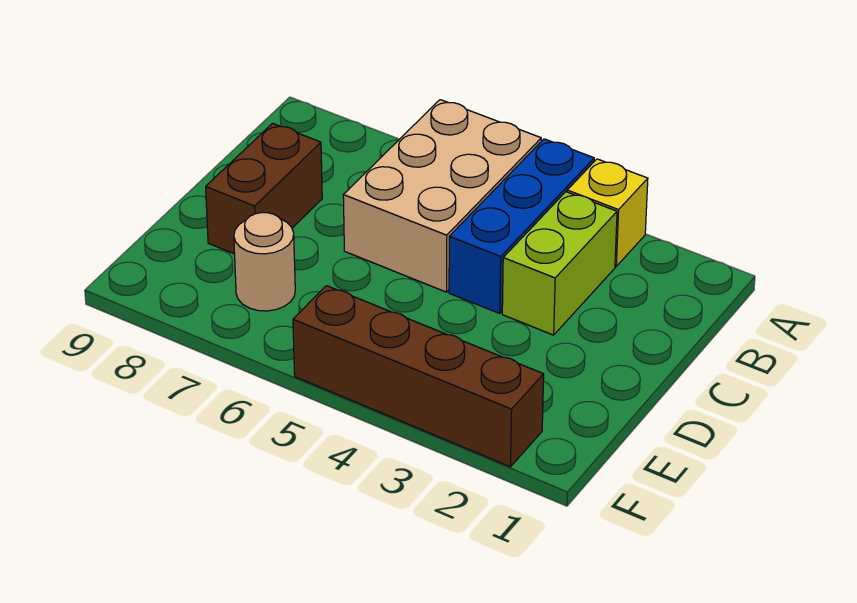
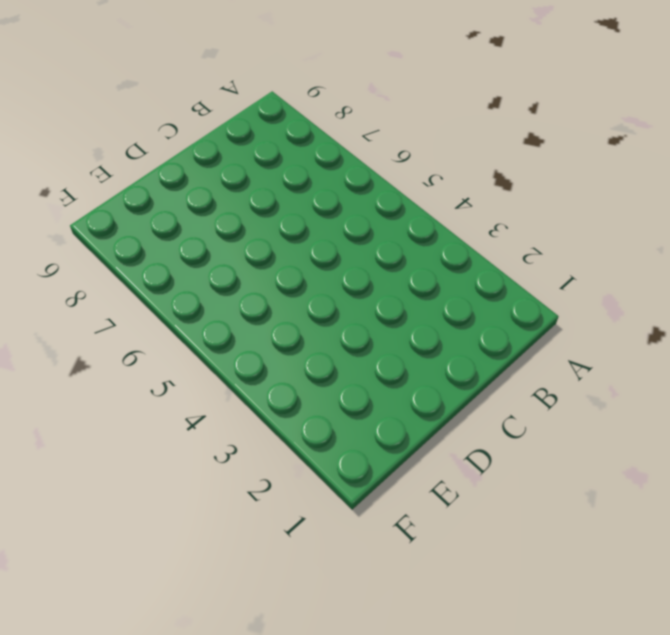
none -> yellow 1x1 brick [567,159,648,266]
none -> blue 1x3 brick [449,139,594,313]

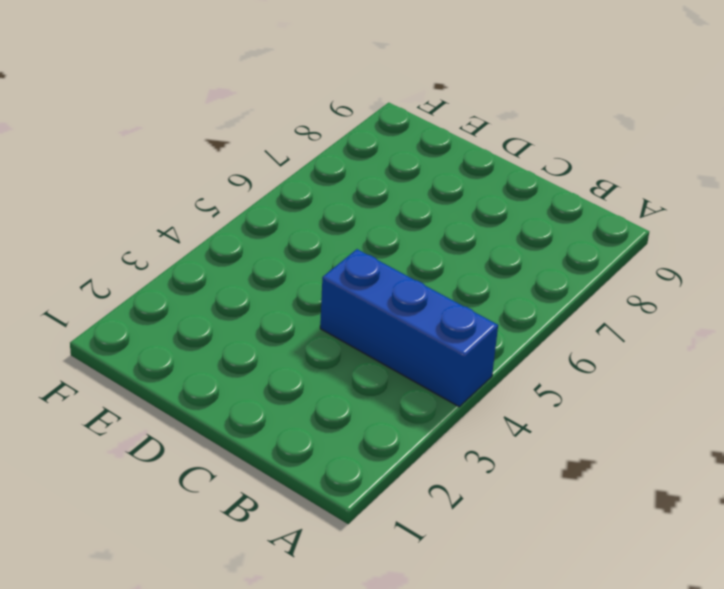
none -> yellow 1x1 brick [567,159,648,266]
none -> tan 2x3 brick [343,100,541,292]

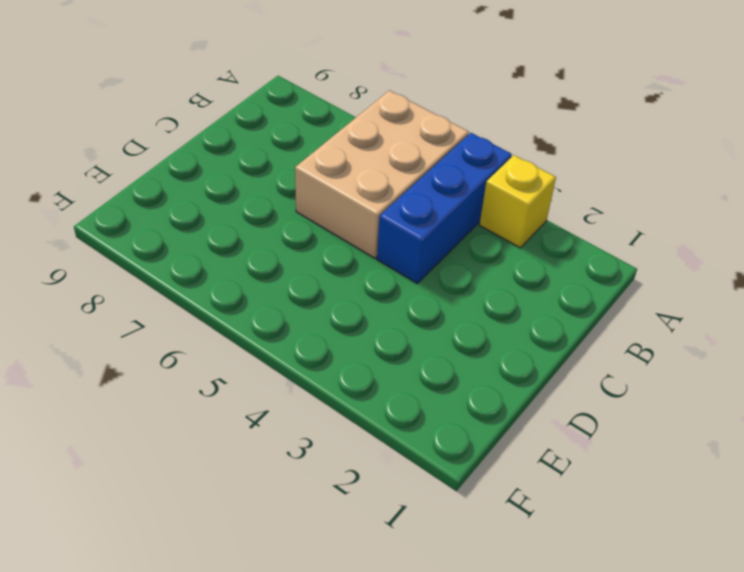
none -> lime 1x2 brick [502,192,617,335]
none -> brown 1x2 brick [206,123,322,254]

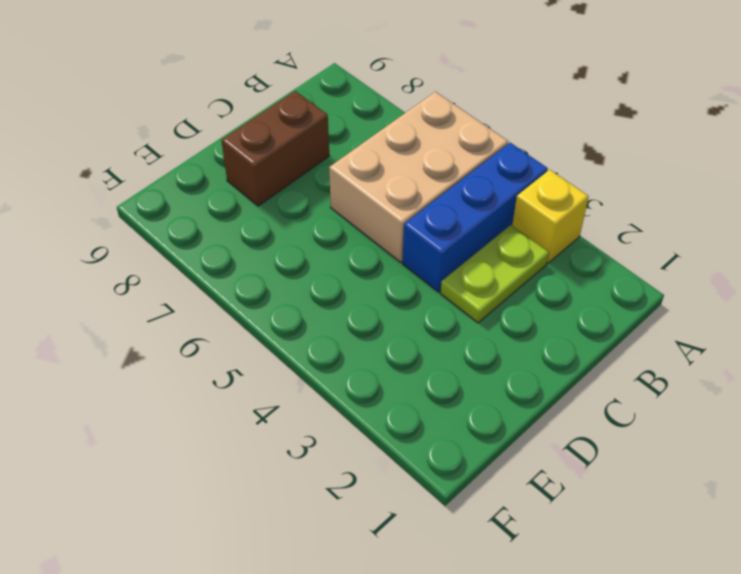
lime 1x2 plate [441,225,549,323] -> lime 1x2 brick [502,192,617,335]
none -> tan 1x1 round brick [234,213,295,311]
none -> brown 1x4 brick [293,286,544,467]

